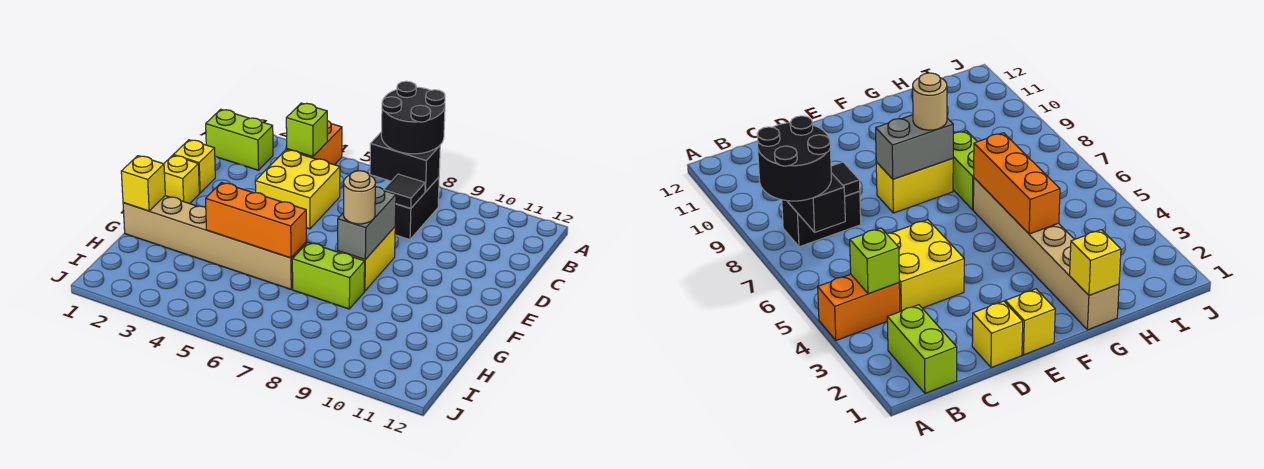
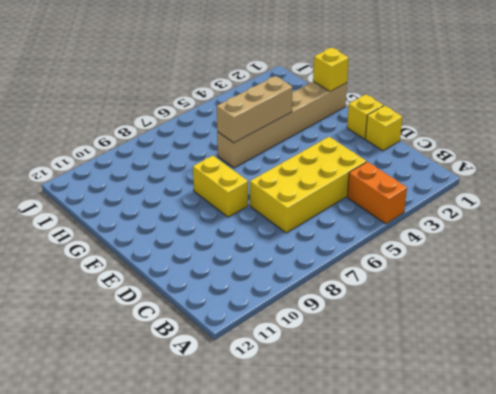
yellow 2x4 brick [250,137,367,233] -> yellow 2x2 brick [255,150,340,229]
tan 1x3 brick [217,76,293,143] -> orange 1x3 brick [206,183,306,258]
none -> lime 1x2 brick [206,109,273,170]
none -> black 1x2 brick [395,177,439,240]
none -> lime 1x2 brick [292,242,365,309]

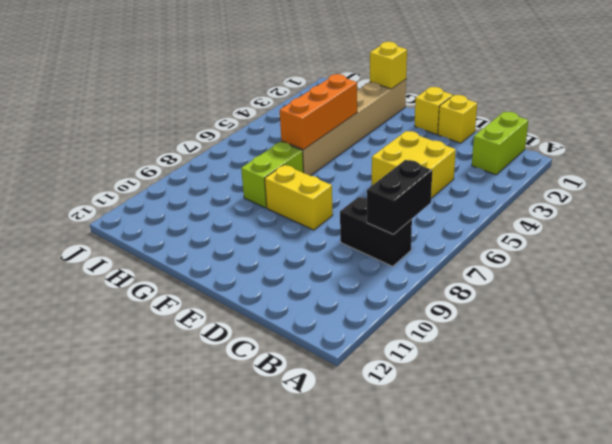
none -> orange 1x2 brick [287,121,342,165]
none -> lime 1x1 brick [286,103,327,157]
none -> black 1x1 tile [384,174,425,208]

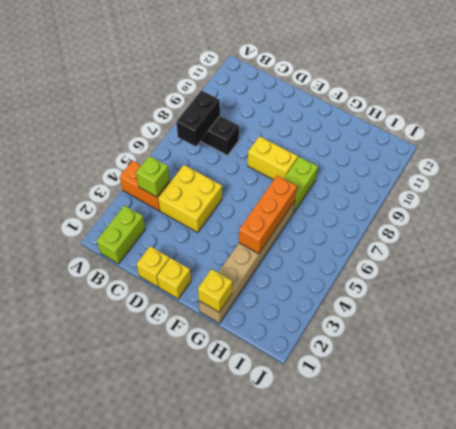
none -> black 1x1 tile [384,174,425,208]
none -> grey 1x2 brick [338,187,396,260]
none -> black 2x2 round brick [381,81,445,154]

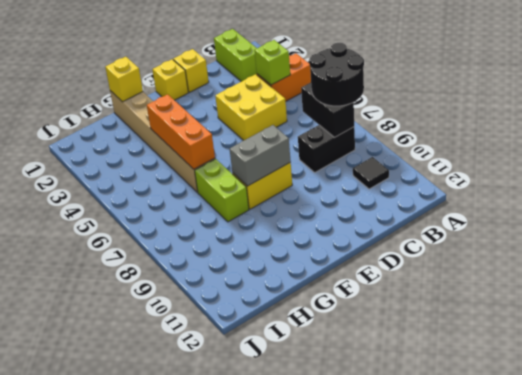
black 1x1 tile [353,157,389,189] -> black 1x1 tile moved to [384,174,425,208]
none -> tan 1x1 round brick [343,171,376,224]

